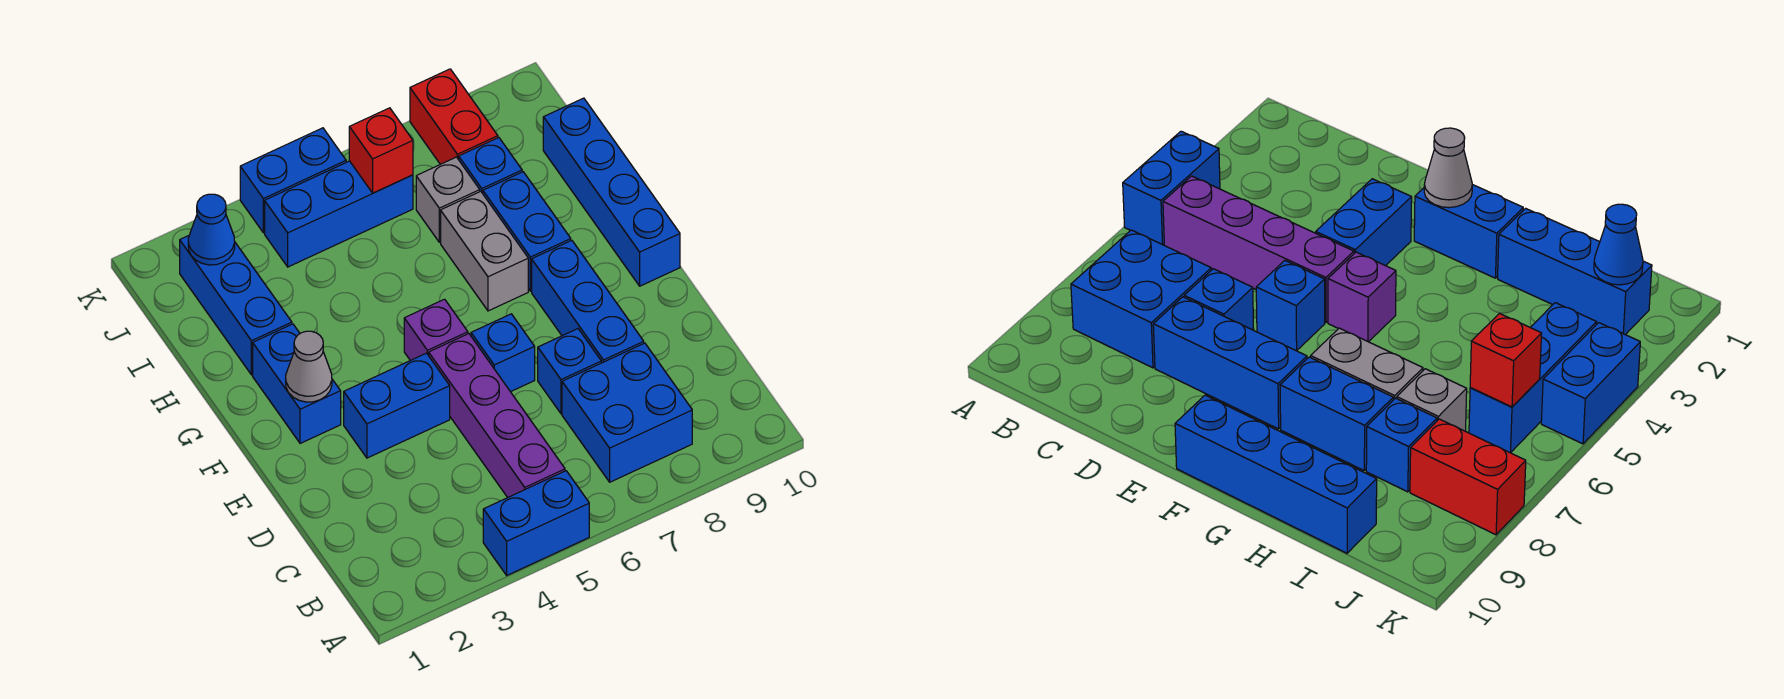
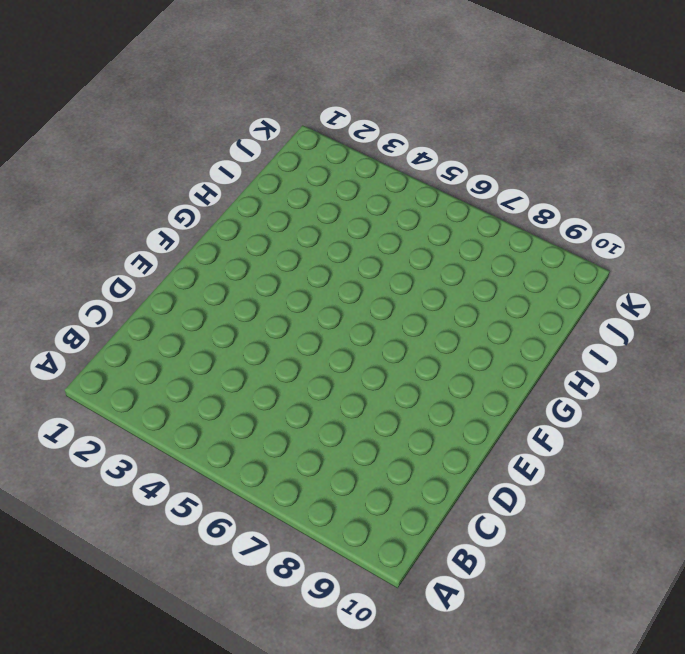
none -> blue 1x2 brick [483,471,589,575]
none -> purple 1x4 brick [429,334,565,498]
none -> blue 2x2 brick [562,343,692,482]

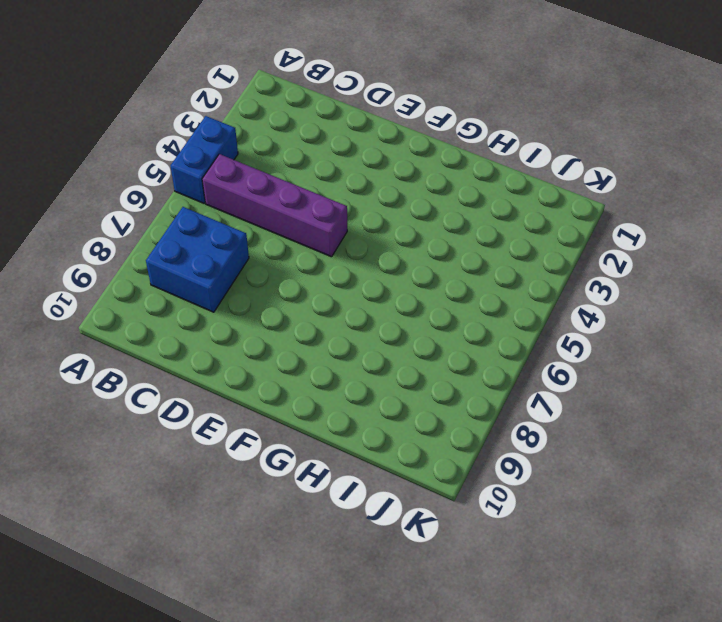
none -> blue 1x1 brick [538,329,601,414]
none -> blue 1x3 brick [532,240,644,363]
none -> blue 1x2 brick [344,353,450,458]

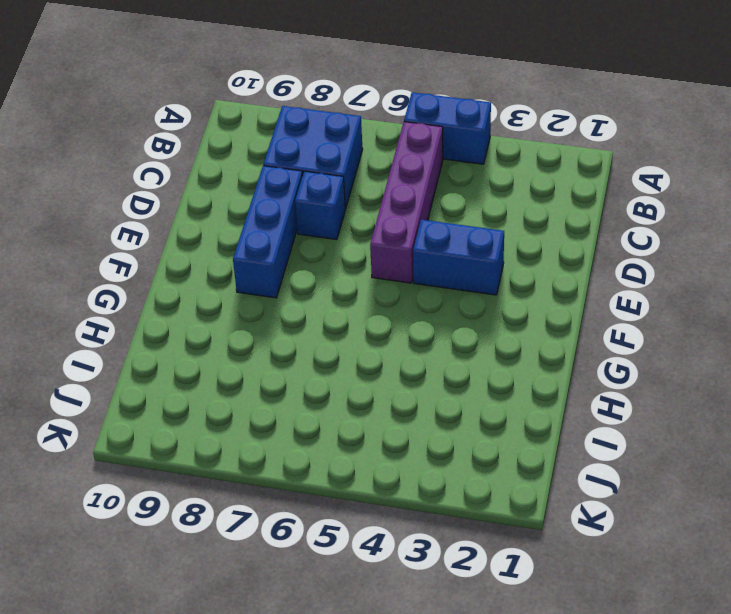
none -> blue 1x1 brick [471,314,535,392]
none -> blue 1x2 brick [253,324,341,443]
none -> purple 1x1 brick [404,299,468,360]

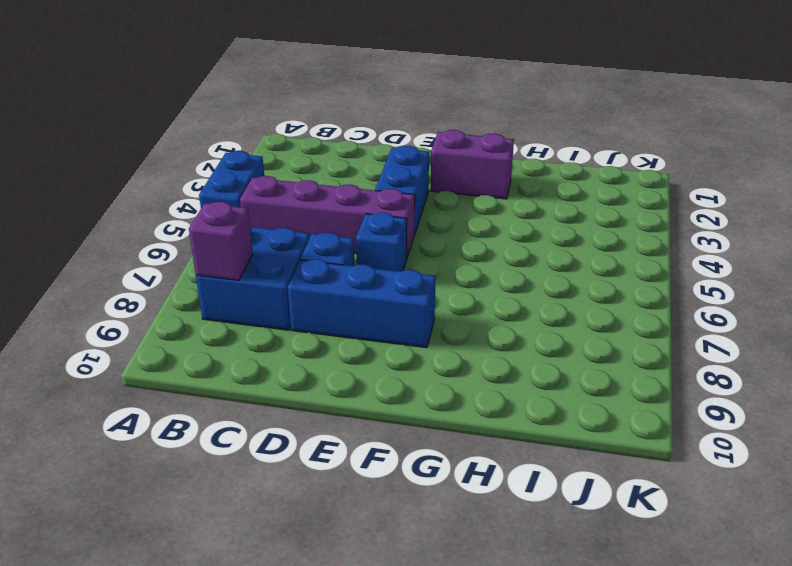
purple 1x1 brick [189,202,253,280] -> purple 1x1 brick moved to [404,299,468,360]
purple 1x2 brick [431,130,514,199] -> blue 1x2 brick [253,324,341,443]
none -> blue 1x4 brick [543,98,680,286]
none -> grey 1x2 brick [441,191,528,311]
none -> blue 1x2 brick [483,172,571,291]

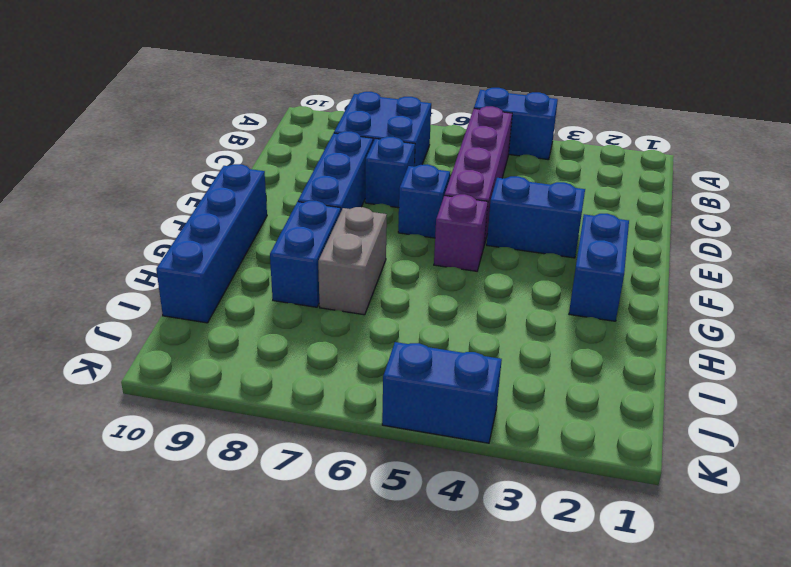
none -> blue 1x3 brick [180,236,292,375]
none -> grey 1x1 brick [416,157,480,242]
none -> blue 1x1 brick [459,138,522,193]

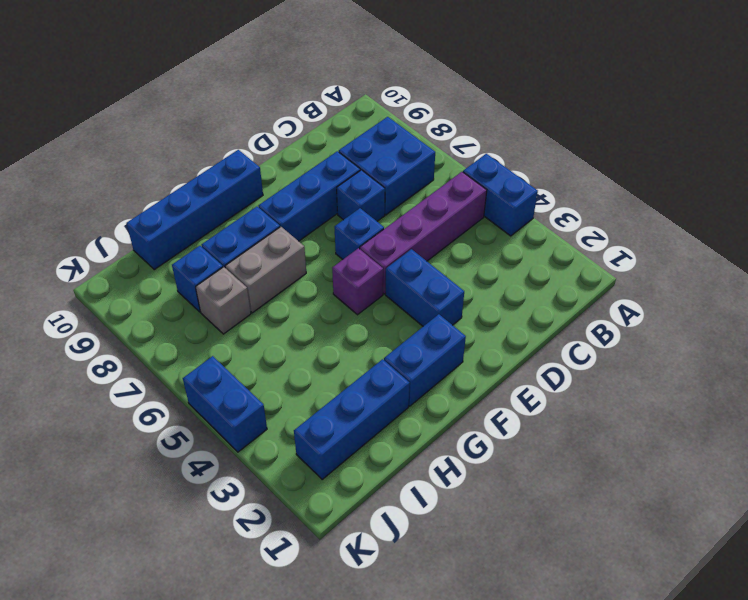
none -> blue 1x3 brick [265,161,413,267]
none -> red 1x2 brick [410,69,498,164]
none -> grey 1x1 cone [286,331,332,402]

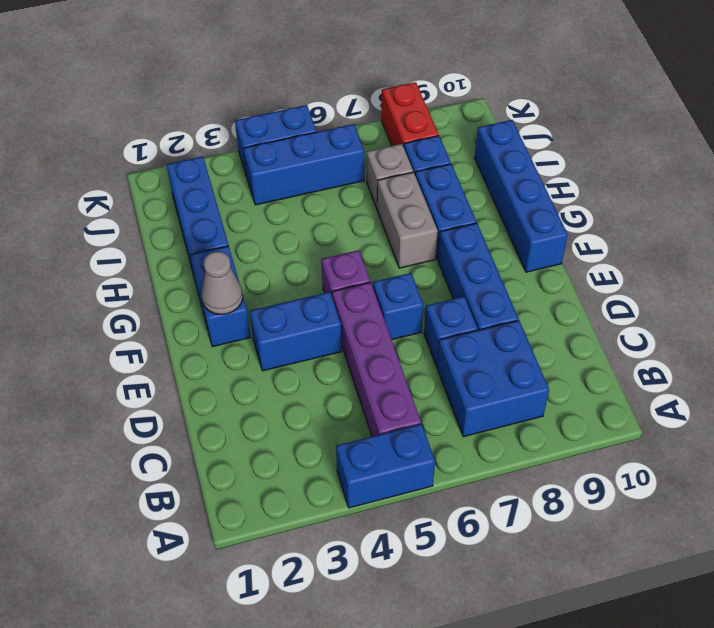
none -> blue 1x1 cone [188,194,235,265]
none -> red 1x1 brick [349,108,413,193]

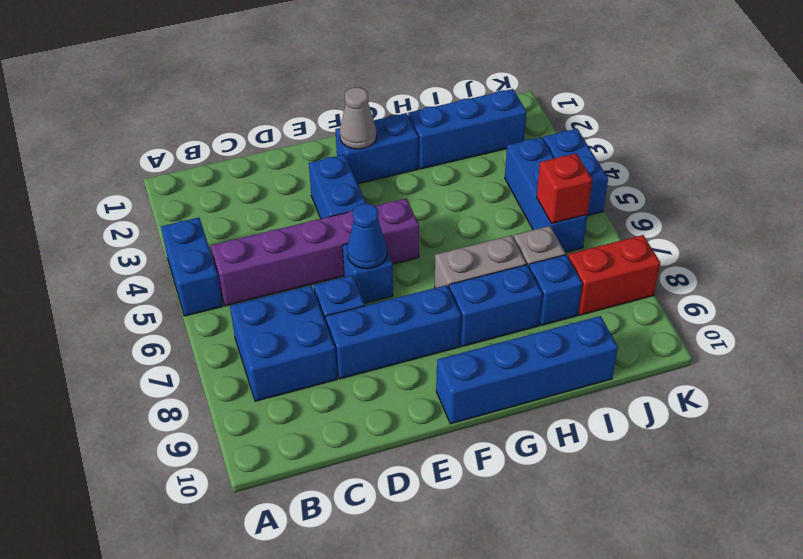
blue 1x1 cone [347,203,387,269] -> blue 1x1 cone moved to [188,194,235,265]

